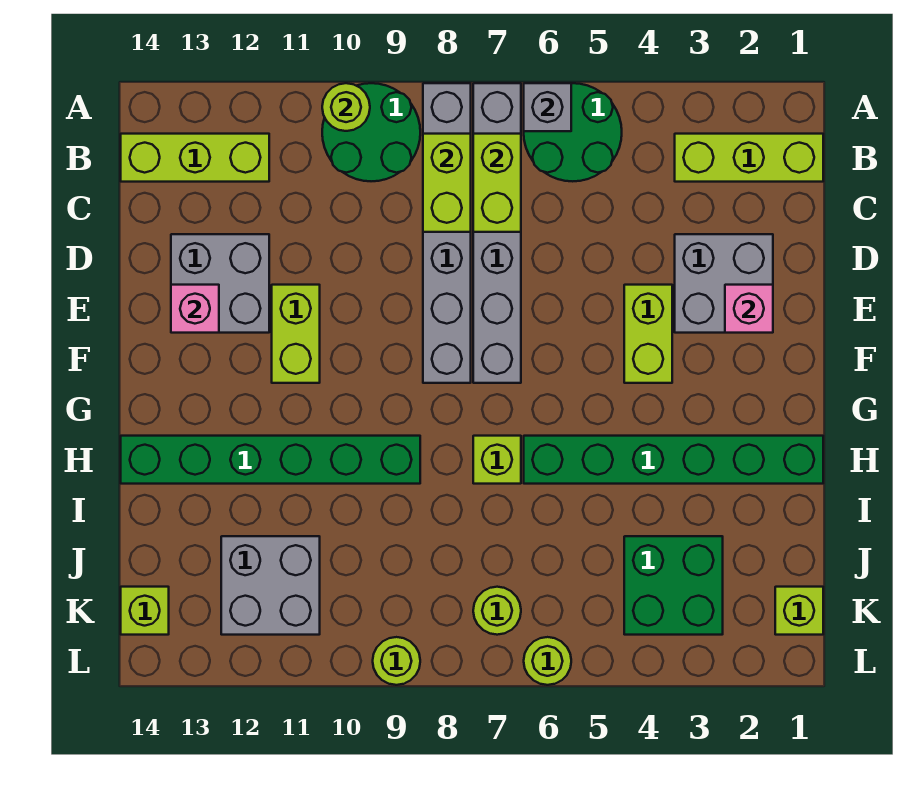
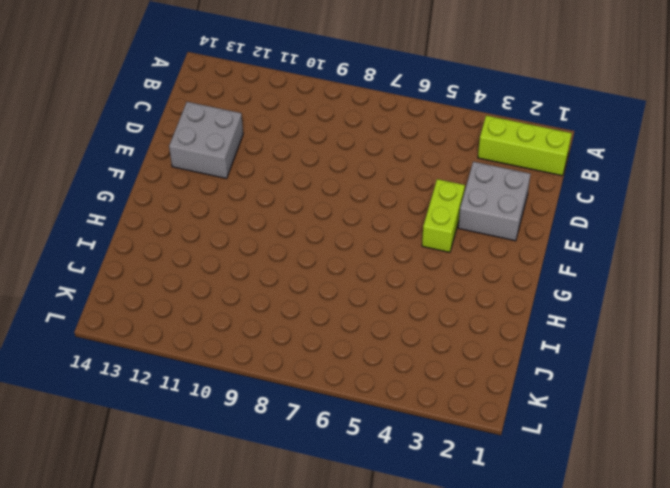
none -> green 2x2 round brick [524,83,622,181]
none -> grey 1x6 brick [473,83,521,383]
none -> grey 1x6 brick [423,83,471,383]

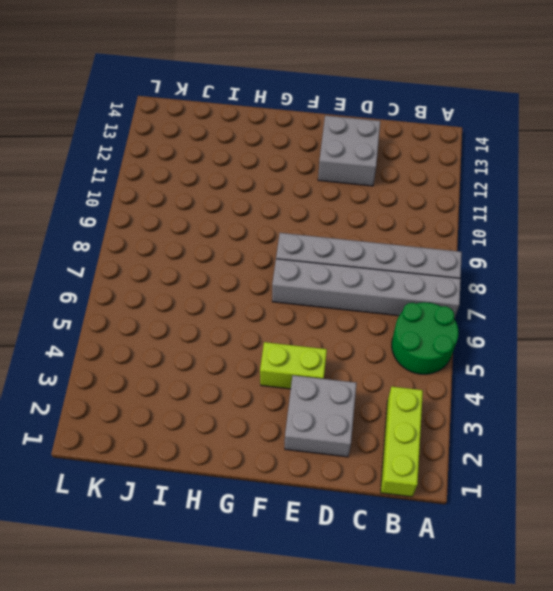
none -> green 2x2 round brick [322,83,420,181]
none -> lime 1x3 brick [121,134,269,182]
none -> lime 1x2 brick [272,285,320,383]

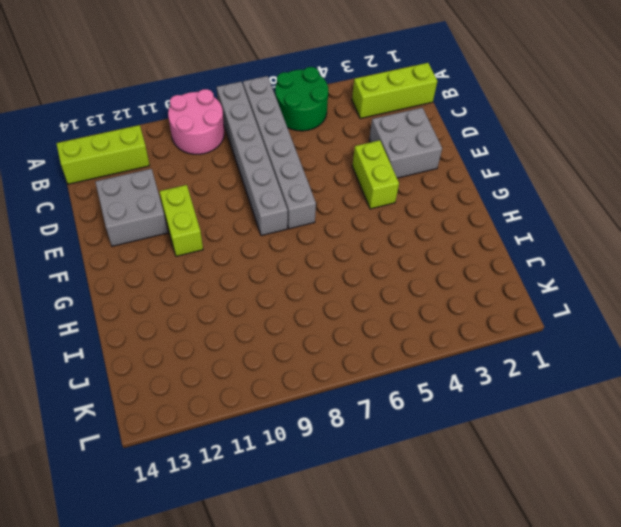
pink 2x2 round brick [168,89,224,154] -> green 2x2 round brick [322,83,420,181]
none -> green 1x6 brick [524,436,823,484]
none -> lime 1x1 brick [473,436,521,484]
none -> green 1x6 brick [121,436,420,484]

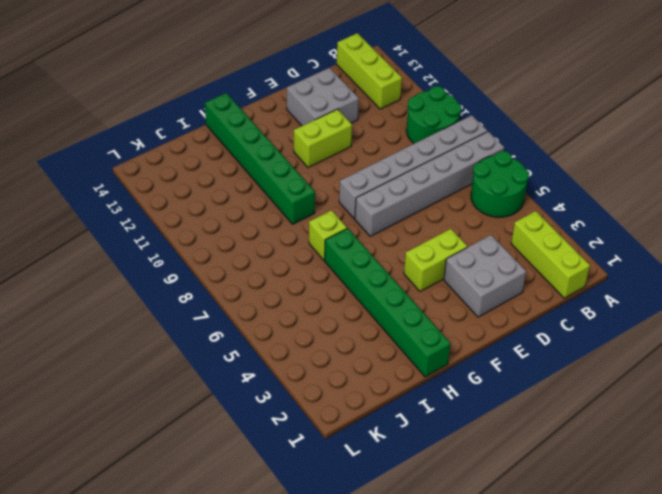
none -> green 2x2 brick [624,536,723,635]
none -> grey 2x2 brick [221,536,320,635]
none -> lime 1x1 brick [775,587,823,635]

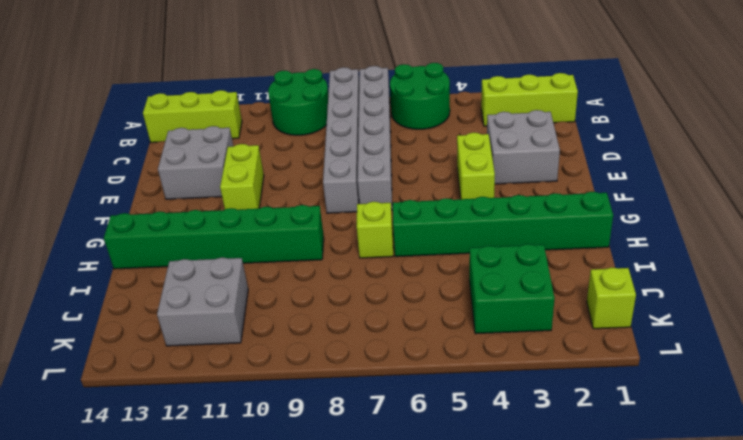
none -> lime 1x1 round brick [473,587,521,635]
none -> lime 1x1 brick [121,587,169,635]
none -> lime 1x1 round brick [524,637,571,685]

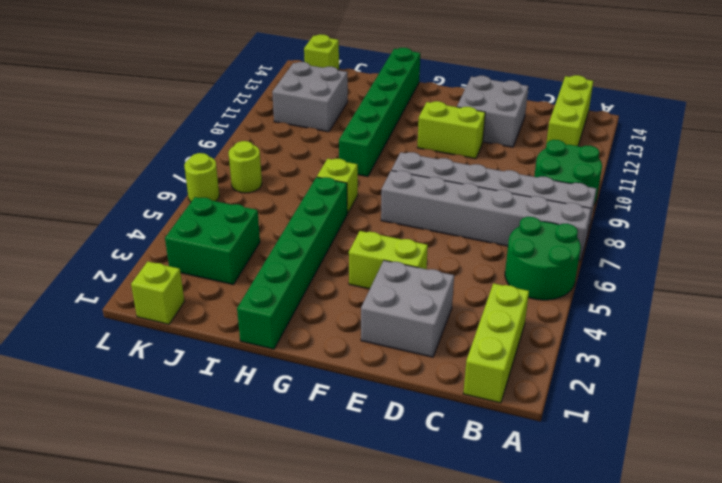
none -> lime 1x1 round brick [373,637,420,685]
none -> grey 1x1 brick [524,83,571,131]
none -> lime 1x1 round brick [322,83,370,131]

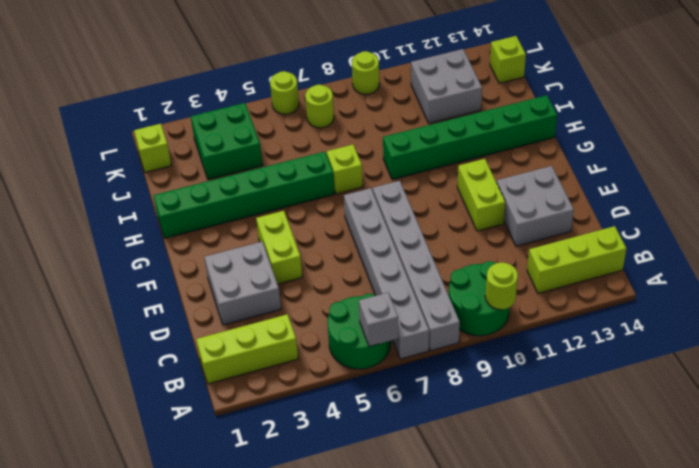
none -> lime 1x2 brick [473,134,521,232]
none -> lime 1x2 brick [423,134,471,232]
none -> pink 1x1 brick [725,285,773,333]

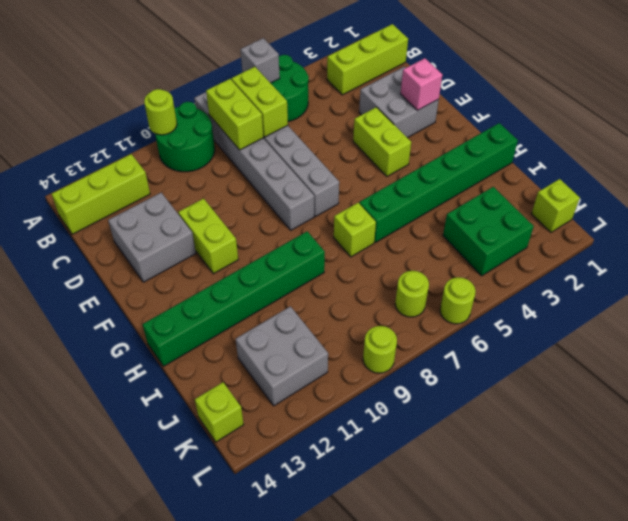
none -> pink 1x1 brick [171,285,219,333]

